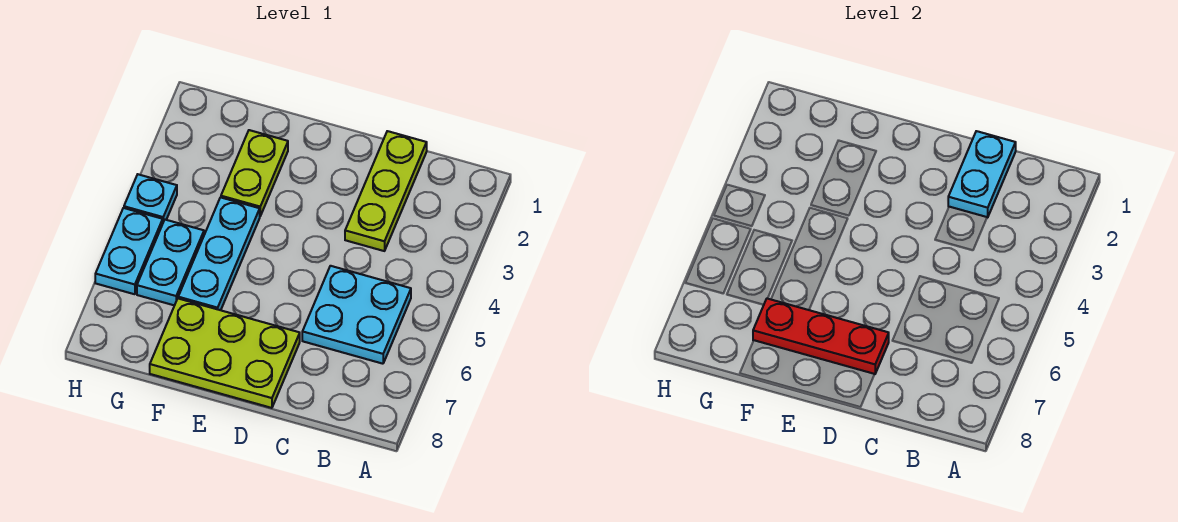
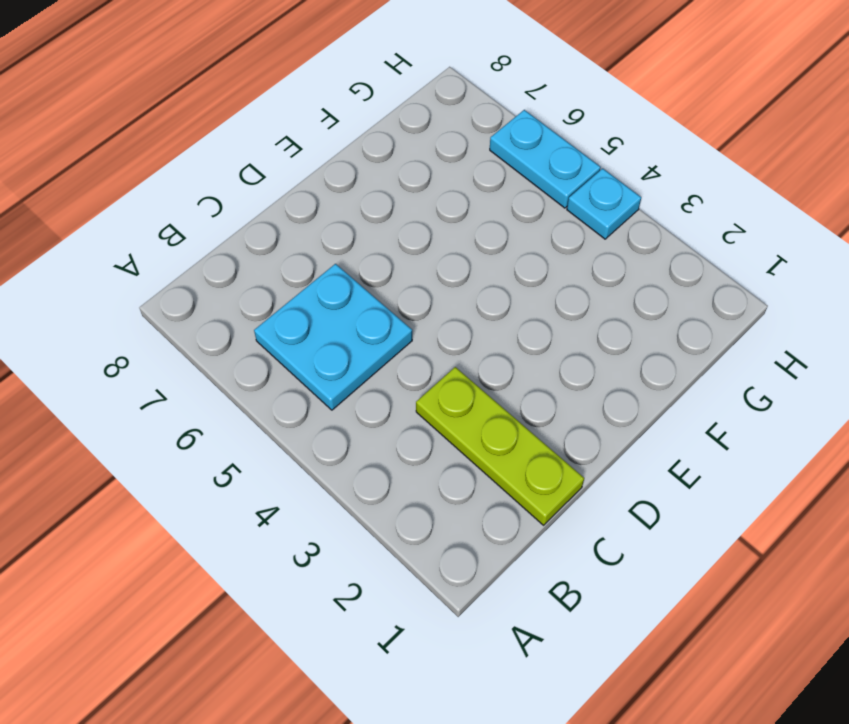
none -> lime 2x3 plate [150,299,300,408]
none -> lime 1x2 plate [221,130,288,216]

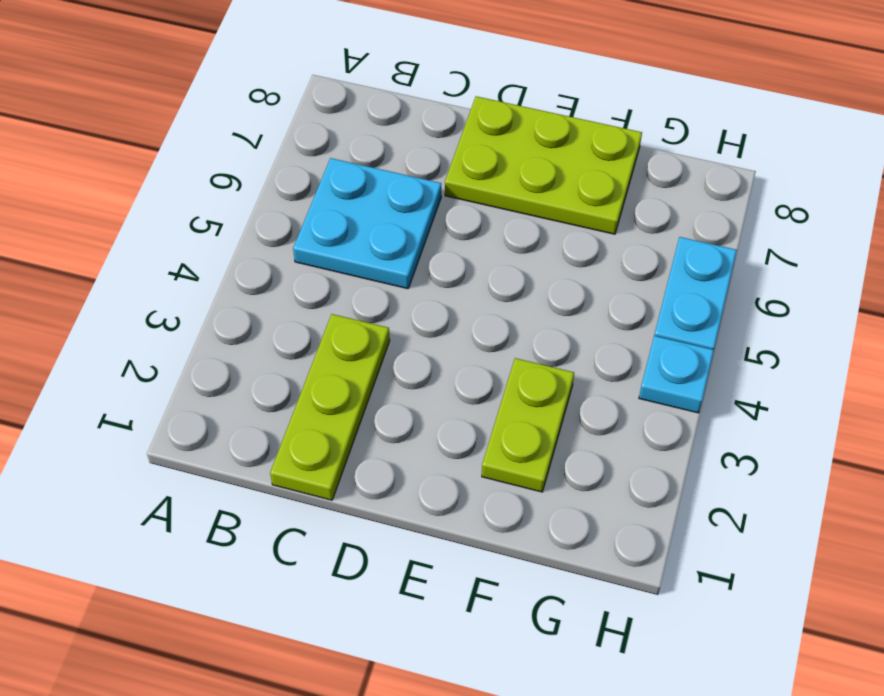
none -> cyan 1x3 plate [178,197,260,310]
none -> cyan 1x2 plate [137,220,204,305]

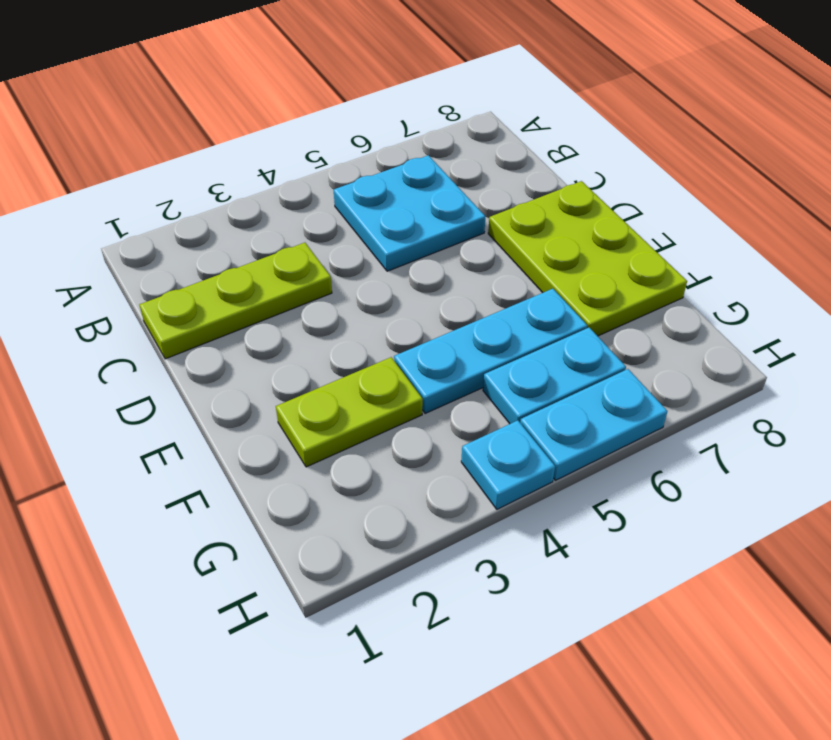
none -> cyan 1x2 plate [948,131,1016,217]
none -> red 1x3 plate [753,298,889,374]

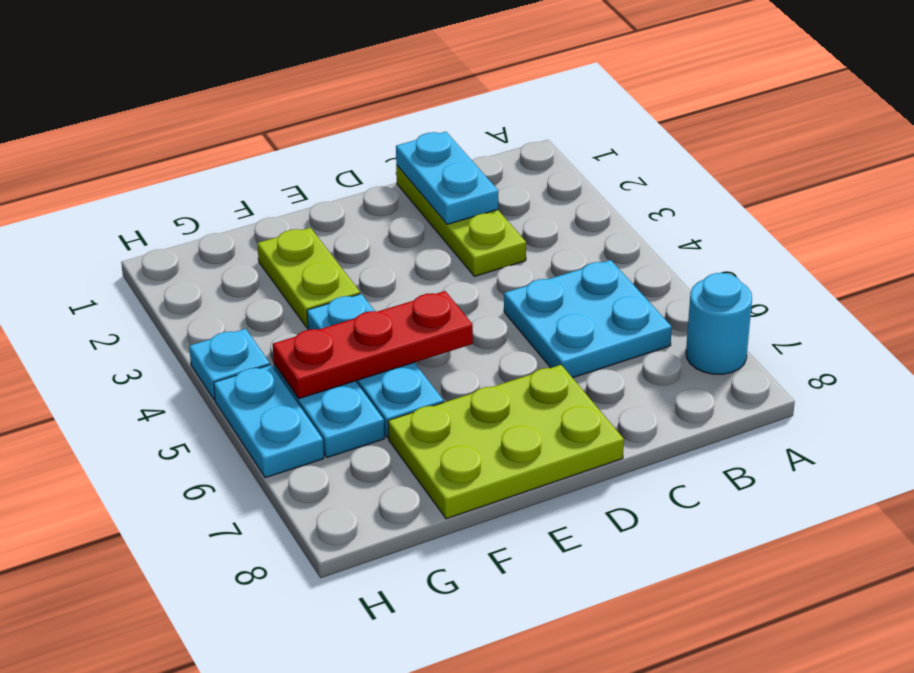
cyan 1x1 round brick [686,273,752,374] -> none
red 1x3 plate [273,291,473,399] -> red 1x3 plate moved to [753,298,889,374]

